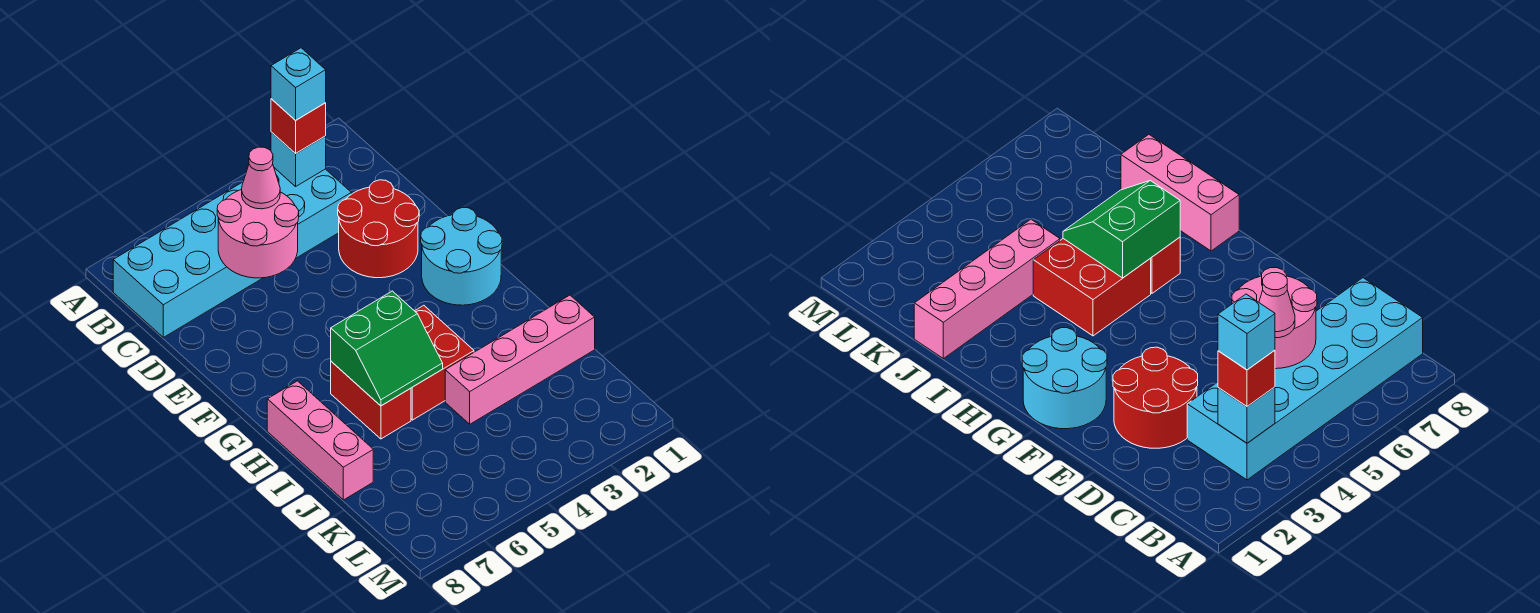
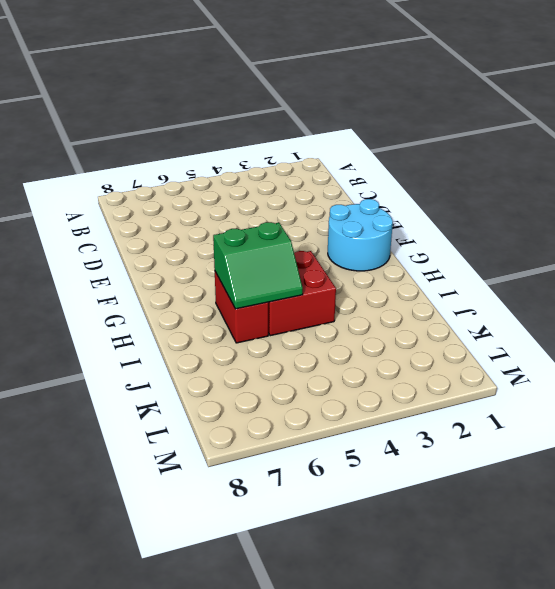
none -> cyan 2x6 brick [113,168,351,337]
none -> red 2x2 round brick [338,180,419,278]
none -> pink 1x3 brick [267,381,373,500]

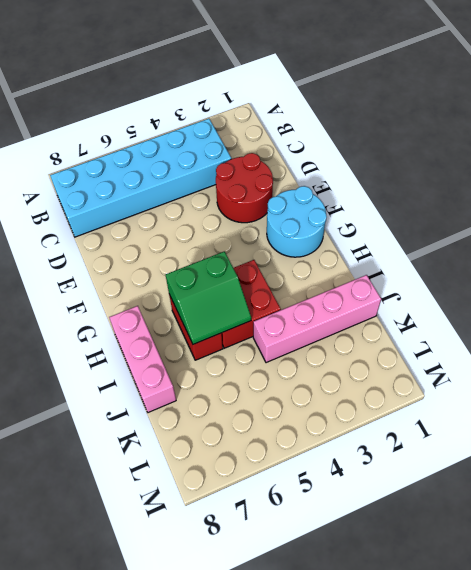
none -> cyan 1x1 brick [271,132,326,186]
none -> pink 2x2 round brick [217,190,299,278]
none -> red 1x1 brick [271,99,326,154]

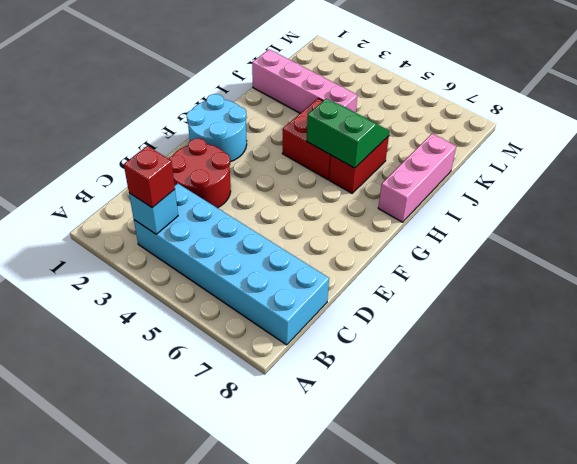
none -> pink 2x2 round brick [217,190,299,278]
none -> pink 1x1 cone [242,147,280,209]
none -> cyan 1x1 brick [271,48,326,120]

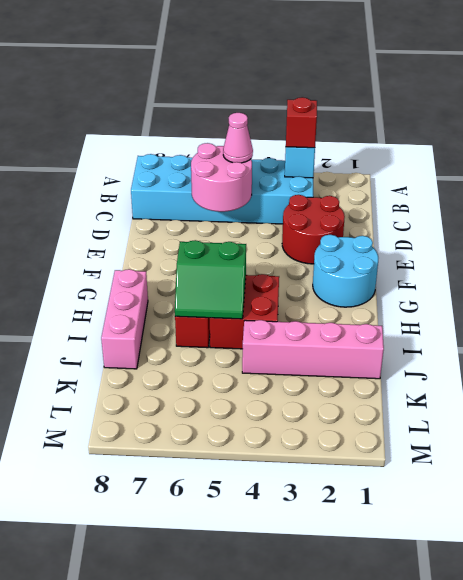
none -> cyan 1x1 brick [271,48,326,120]

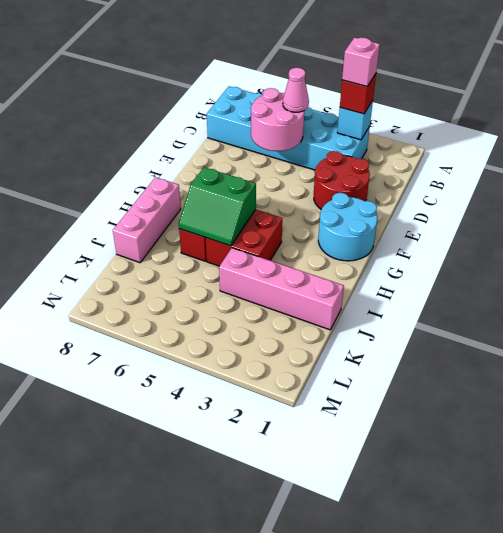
pink 1x1 brick [342,37,380,86] -> cyan 1x1 brick [271,48,326,120]

